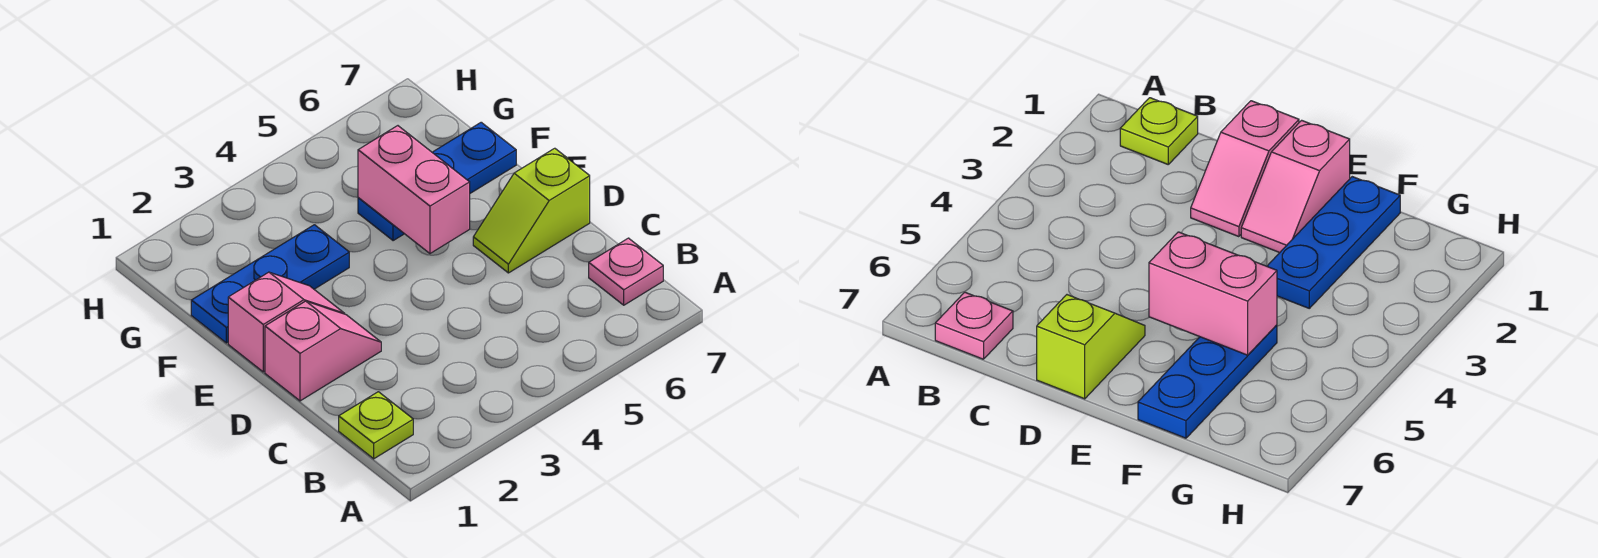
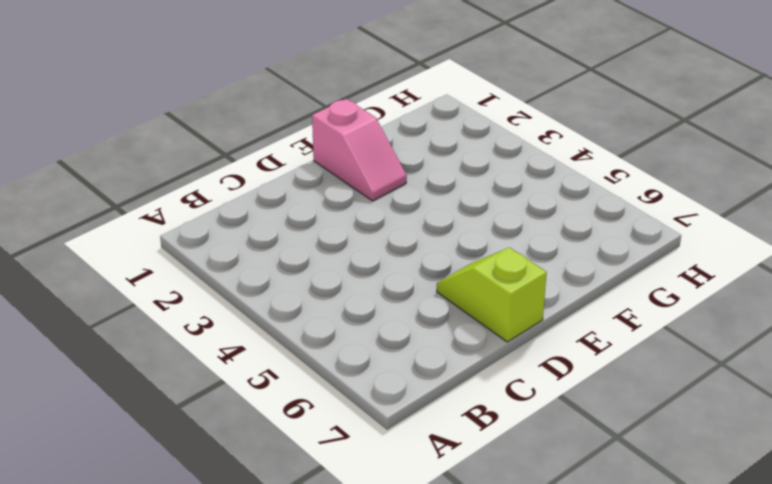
none -> lime 1x1 plate [339,392,413,459]
none -> pink 1x1 plate [589,238,663,305]

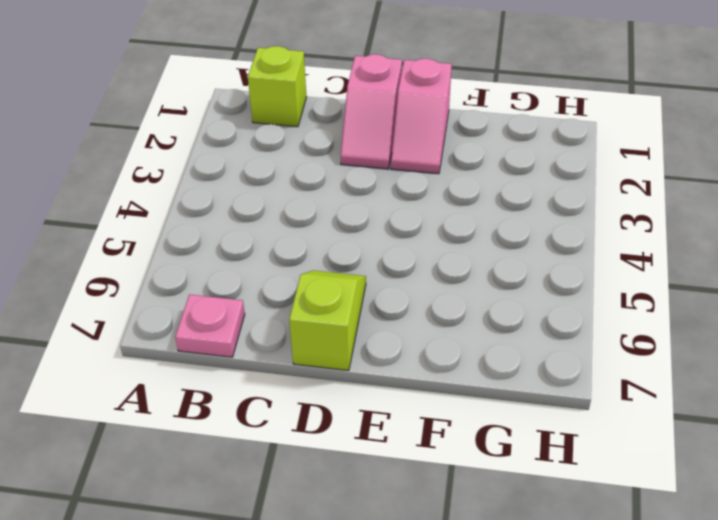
lime 1x1 brick [248,46,307,127] -> lime 1x1 plate [339,392,413,459]
none -> blue 1x3 plate [191,225,349,343]
none -> blue 1x3 plate [358,122,516,241]

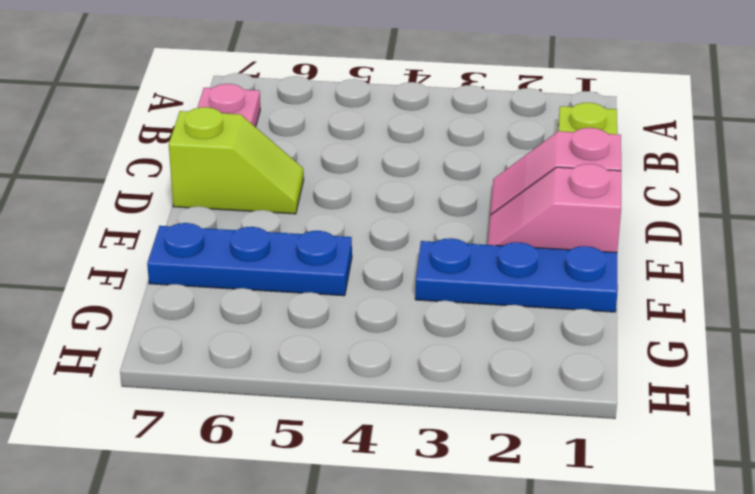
none -> pink 1x2 brick [358,126,470,253]

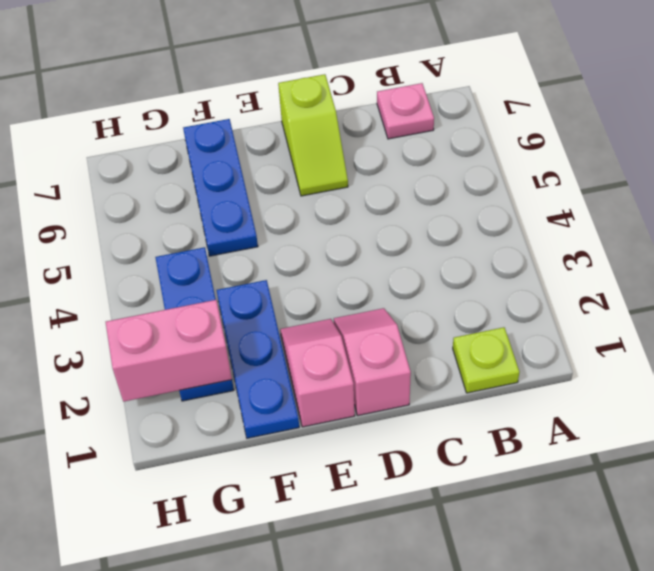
blue 1x3 plate [155,247,234,401] -> none
pink 1x2 brick [106,300,232,402] -> pink 1x2 brick moved to [358,126,470,253]

